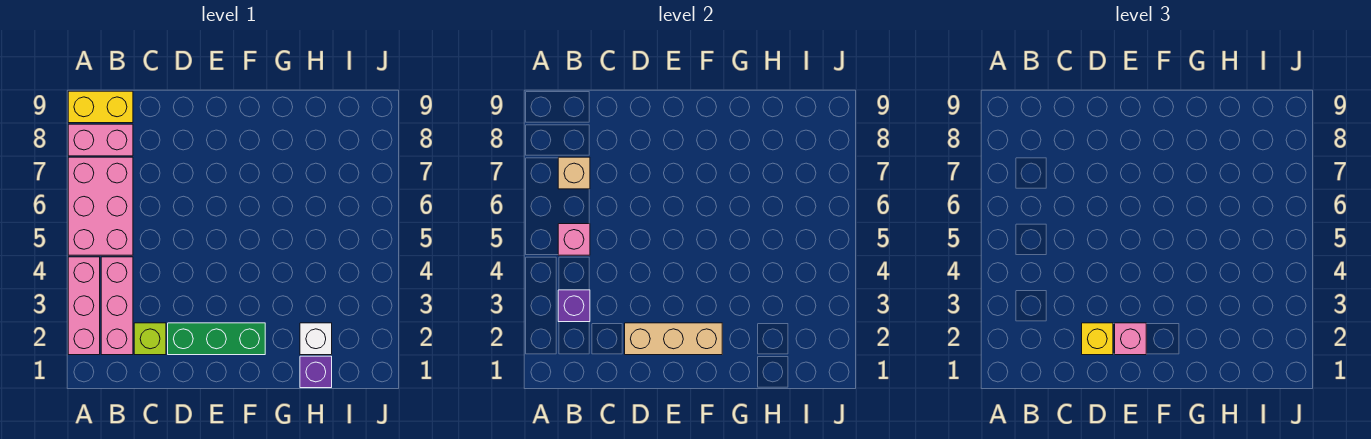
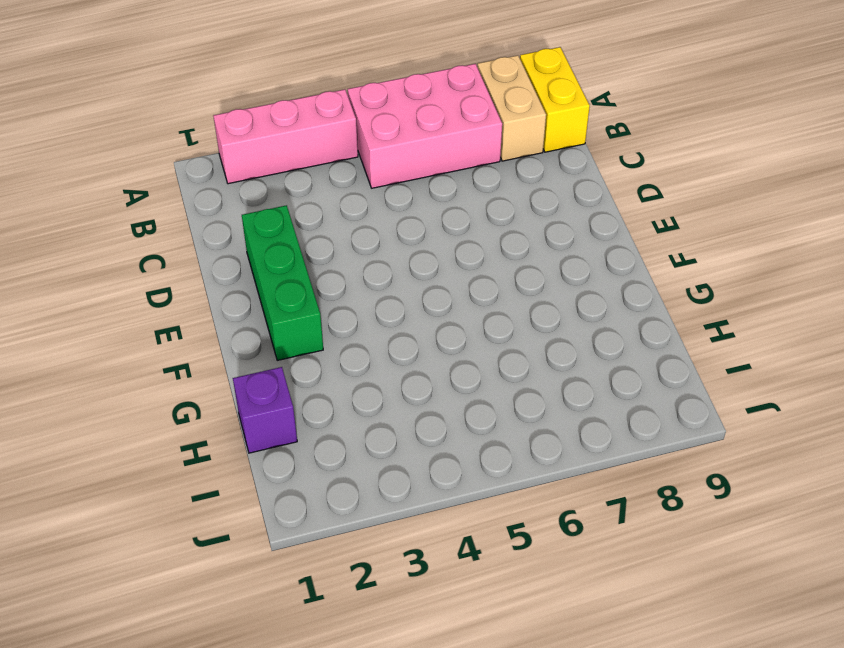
tan 1x2 brick [478,55,546,161] -> pink 1x2 brick [68,124,133,156]
none -> pink 1x3 brick [101,257,133,355]
none -> lime 1x1 brick [134,323,166,355]
none -> white 1x1 brick [300,323,332,355]

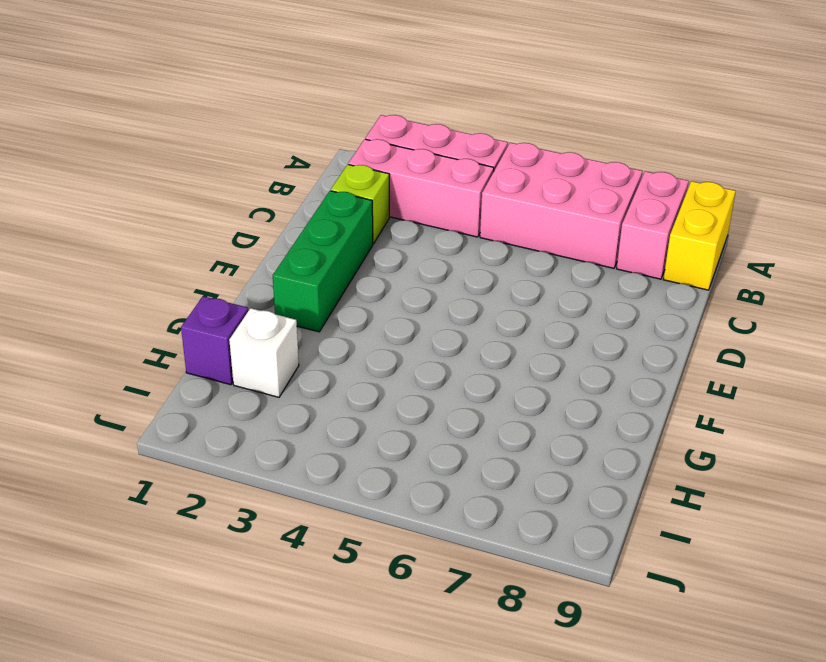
none -> purple 1x1 brick [558,290,590,322]
none -> pink 1x1 brick [558,224,590,255]
none -> tan 1x1 brick [558,157,590,189]

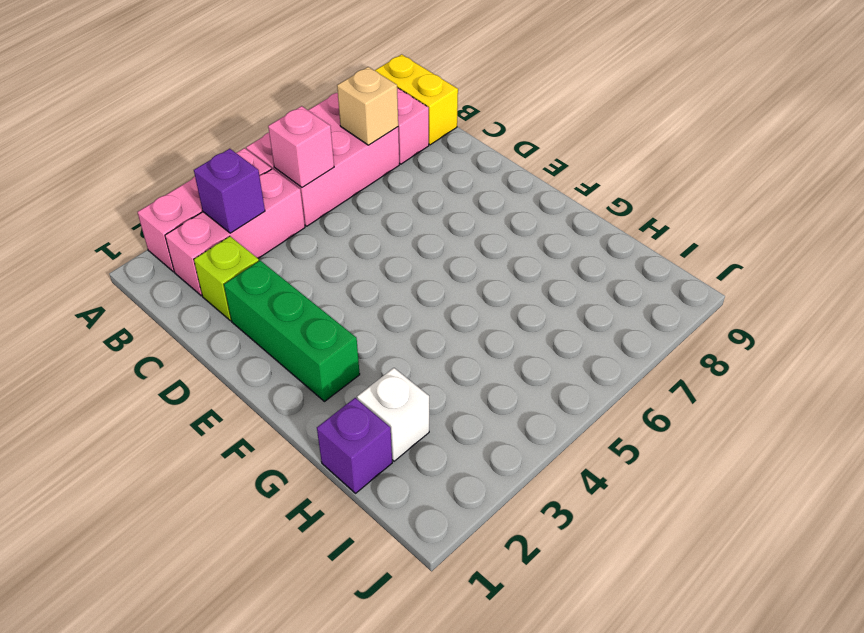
none -> tan 1x3 brick [625,323,722,355]
none -> yellow 1x1 brick [1082,323,1113,355]
none -> pink 1x1 brick [1115,323,1146,355]

